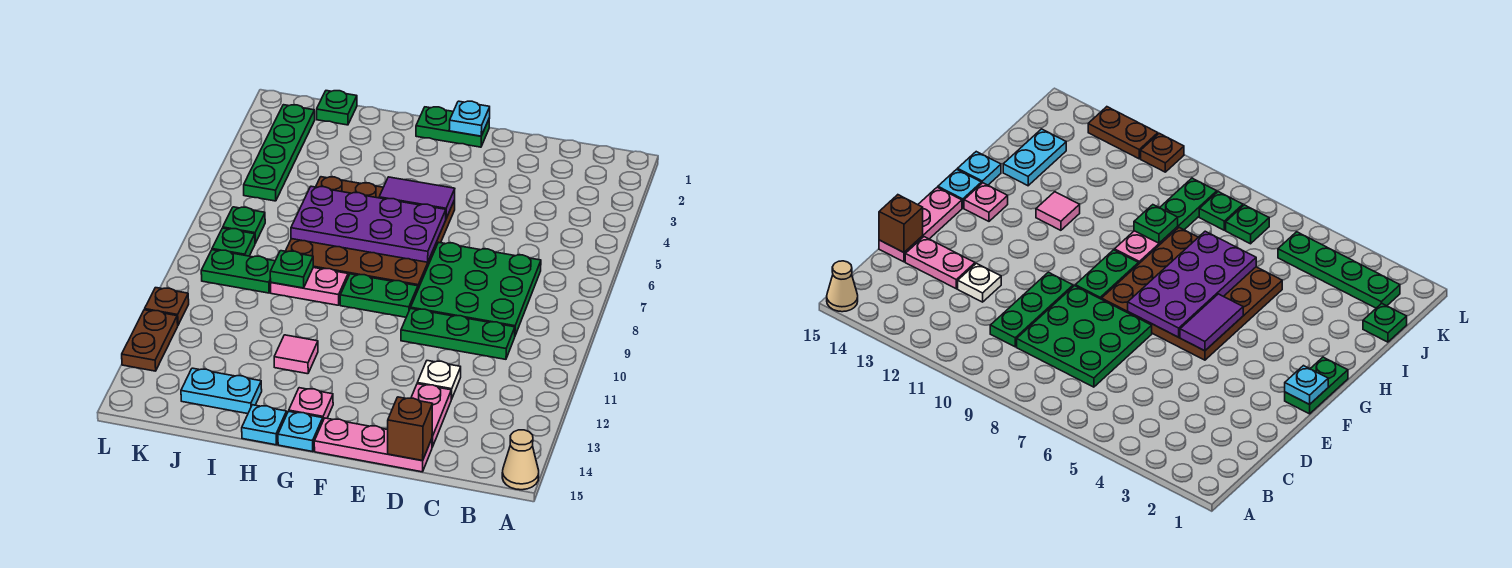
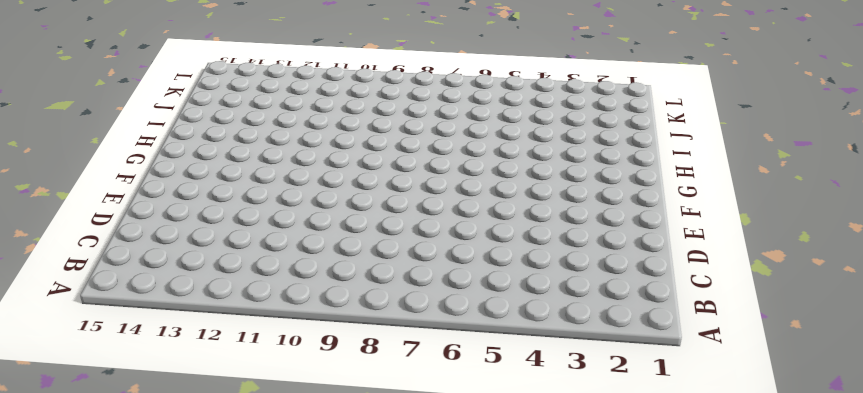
none -> tan 1x1 cone [502,430,539,490]
none -> green 3x3 plate [411,242,541,335]
none -> green 1x3 plate [401,308,515,359]

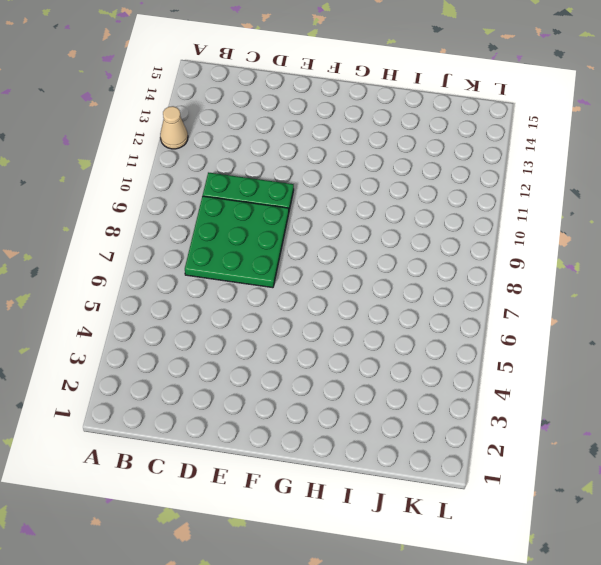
tan 1x1 cone [160,106,188,149] -> tan 1x1 cone moved to [502,430,539,490]
none -> white 1x1 plate [417,361,461,399]
none -> pink 1x2 plate [411,384,451,447]
none -> pink 1x3 plate [314,418,432,472]

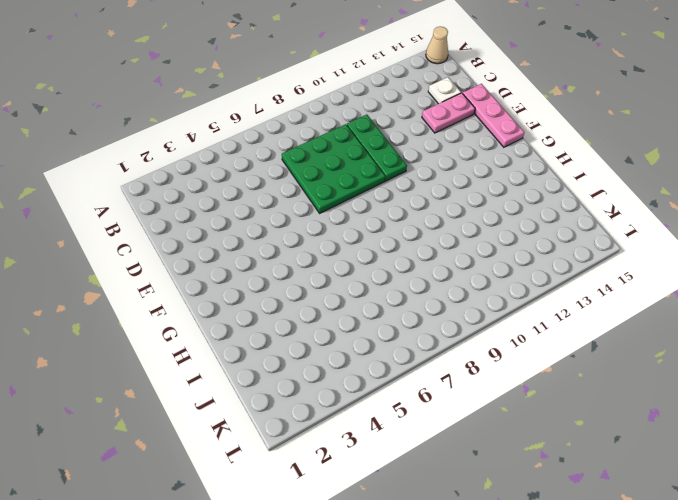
white 1x1 plate [428,77,461,104] -> white 1x1 plate moved to [417,361,461,399]
none -> green 1x2 plate [416,107,490,147]
none -> brown 4x4 plate [286,177,455,288]
none -> green 1x2 plate [340,274,418,317]

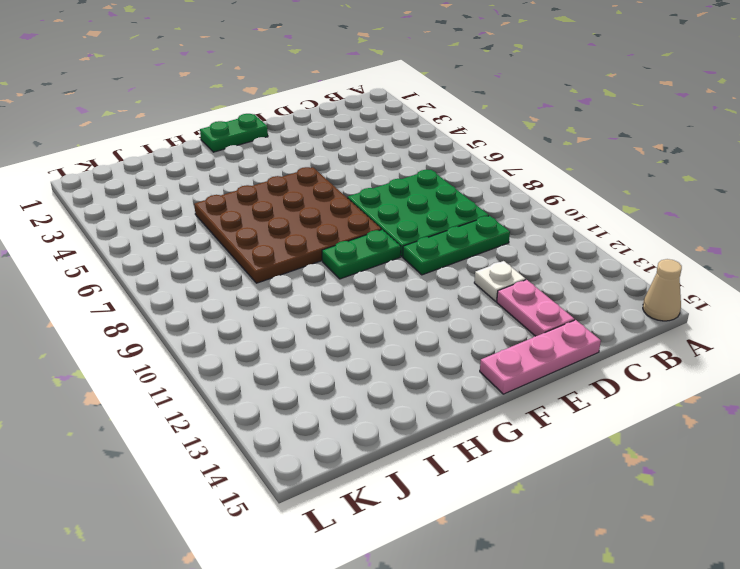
none -> pink 1x1 plate [289,388,333,420]
none -> cyan 1x1 plate [278,411,323,452]
none -> pink 1x2 plate [271,267,348,305]

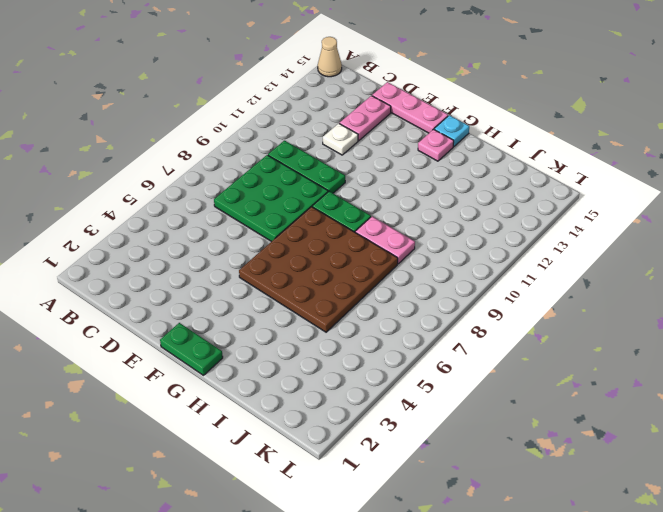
none -> pink 1x1 tile [274,335,318,374]
none -> cyan 1x1 plate [242,405,287,445]
none -> cyan 1x2 plate [181,368,262,414]

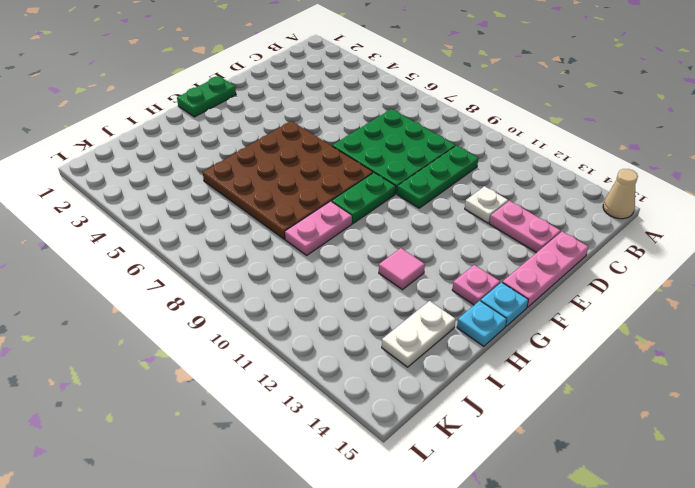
white 1x2 plate [382,301,456,367] -> cyan 1x2 plate [181,368,262,414]
none -> green 1x1 plate [317,91,357,125]
none -> green 1x2 plate [201,250,275,293]
none -> green 1x4 plate [244,105,315,201]

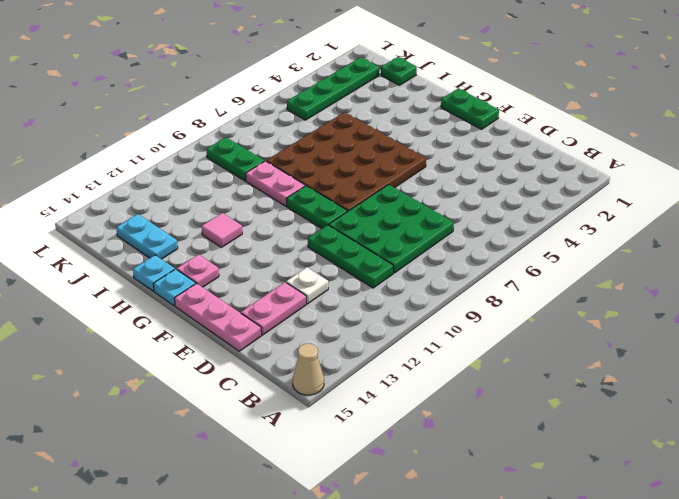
none -> green 1x1 plate [223,207,265,243]
none -> green 1x1 plate [212,228,255,256]
none -> brown 1x1 plate [145,288,189,325]

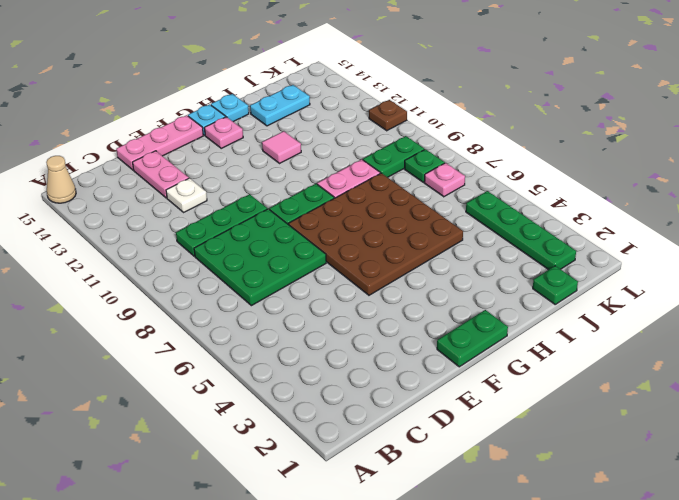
pink 1x1 plate [424,163,465,197] -> green 1x1 plate [223,207,265,243]
none -> brown 1x2 plate [122,310,178,371]
none -> brown 1x1 brick [388,397,432,461]
none -> cyan 1x1 plate [449,101,490,136]

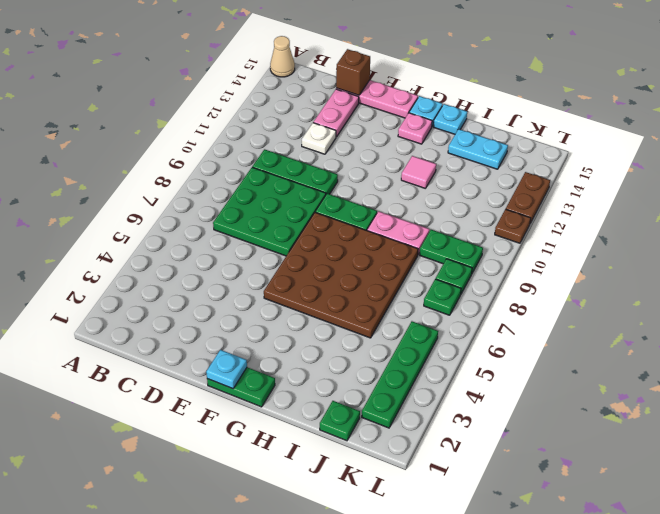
none -> purple 1x2 tile [379,177,455,218]
none -> purple 2x4 plate [291,186,446,262]
none -> green 1x1 plate [270,251,313,288]

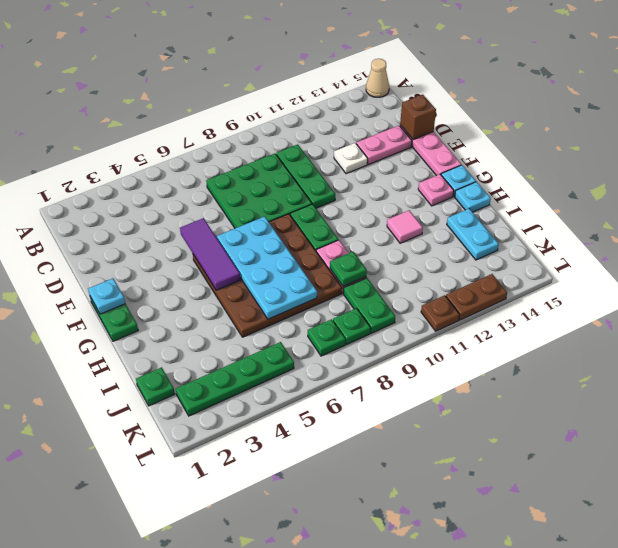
purple 1x3 tile [180,218,240,290] -> purple 1x2 tile [379,177,455,218]
cyan 2x4 plate [217,216,317,319] -> purple 2x4 plate [291,186,446,262]

